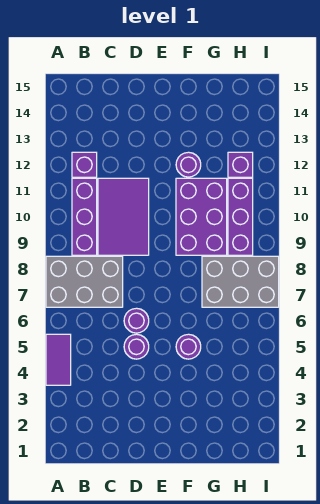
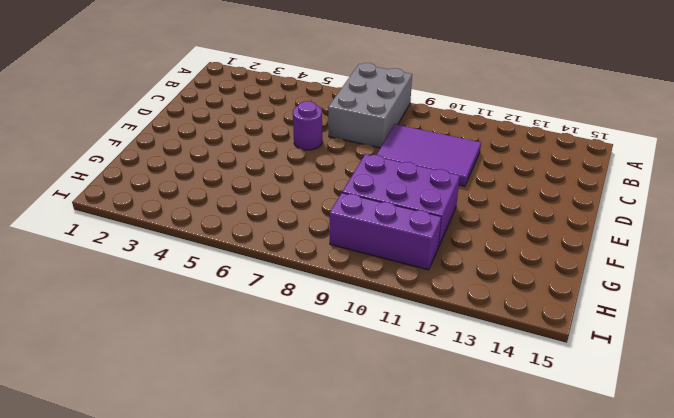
none -> purple 1x2 tile [46,334,71,385]
none -> purple 1x3 brick [72,178,97,255]
none -> purple 1x1 brick [72,152,97,177]

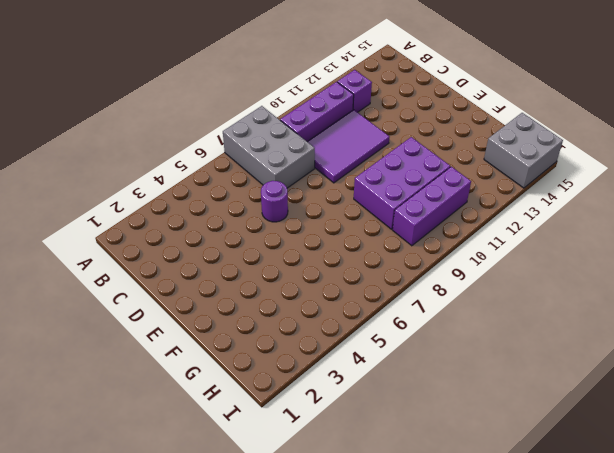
grey 2x2 brick [484,113,563,188] -> none
none -> purple 1x2 tile [46,334,71,385]
none -> purple 1x1 round brick [124,334,149,359]
none -> purple 1x1 round brick [176,334,201,359]

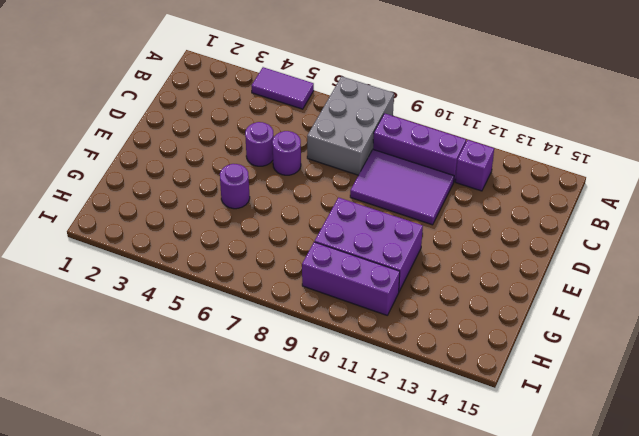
none -> purple 1x1 round brick [176,152,201,177]
none -> grey 2x3 brick [202,256,279,307]
none -> purple 1x1 brick [228,152,253,177]

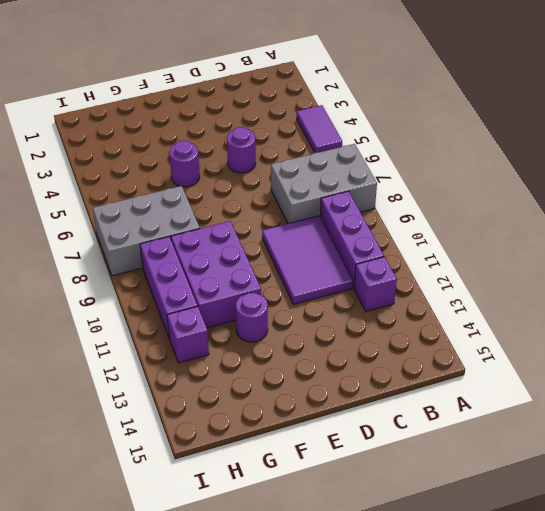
none -> purple 1x1 round brick [124,308,149,333]

